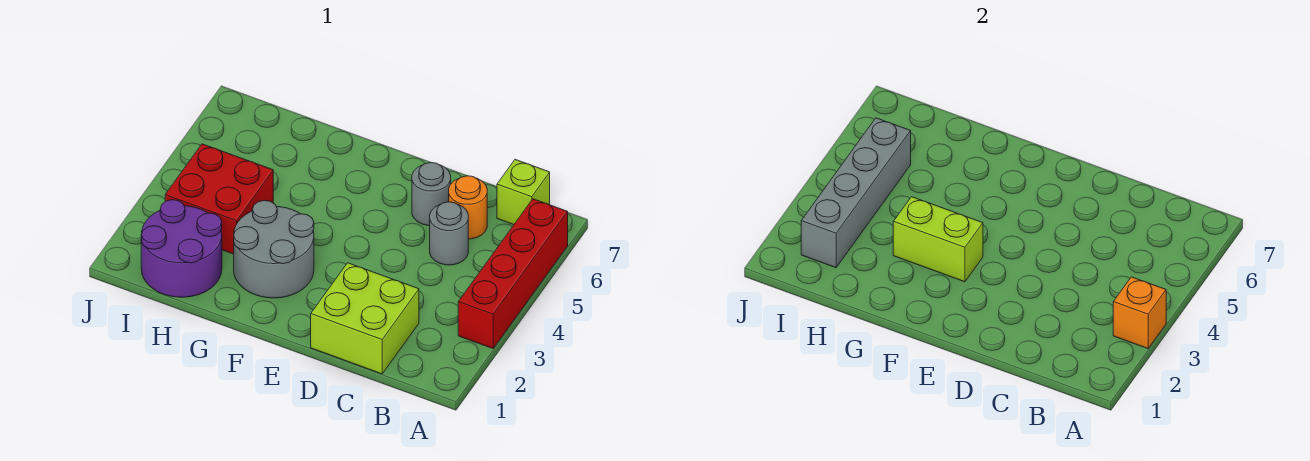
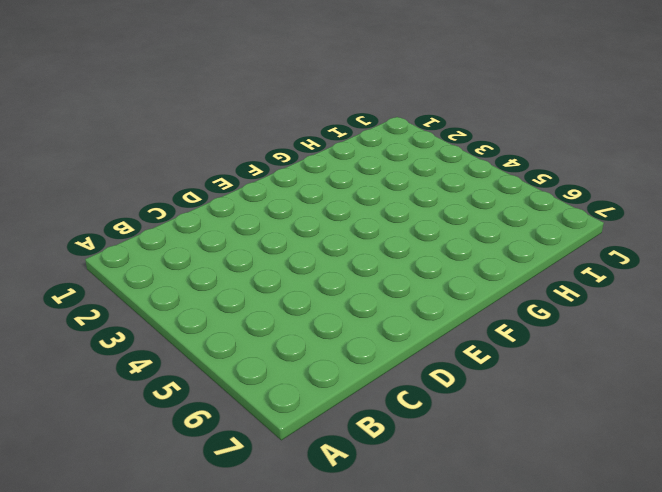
none -> red 1x4 brick [458,199,568,348]
none -> lime 1x1 brick [497,160,550,225]
none -> lime 2x2 brick [311,263,419,374]

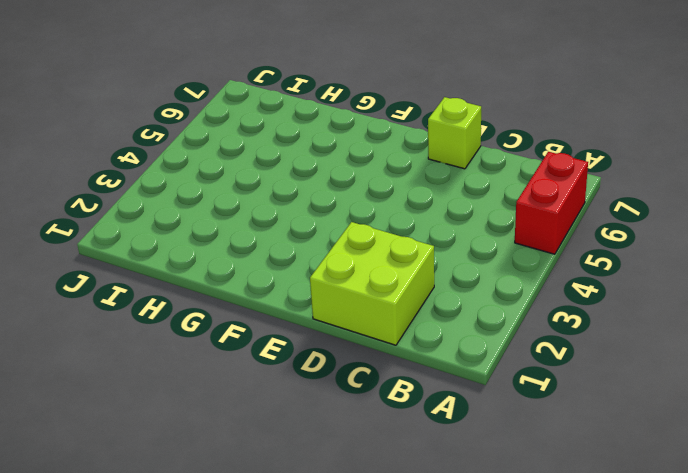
red 1x2 brick [515,152,588,254] -> red 1x4 brick [458,199,568,348]
lime 1x1 brick [428,97,481,169] -> lime 1x1 brick moved to [497,160,550,225]
none -> grey 1x1 round brick [430,202,468,265]
none -> orange 1x1 round brick [449,176,487,239]
none -> grey 1x1 round brick [412,162,451,226]

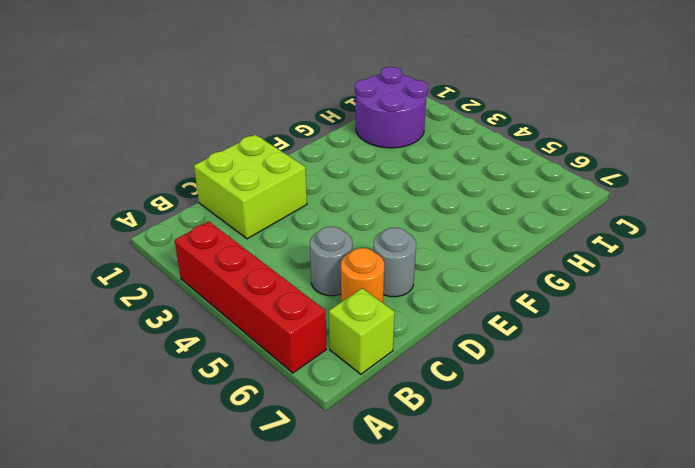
none -> grey 2x2 round brick [234,200,314,298]
none -> red 2x2 brick [165,144,273,254]
none -> orange 1x1 brick [1113,277,1166,348]

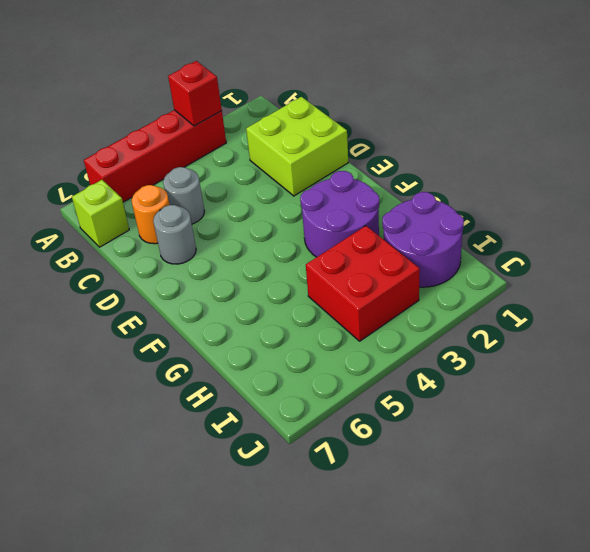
red 1x1 brick [168,61,222,126] -> orange 1x1 brick [1113,277,1166,348]
purple 2x2 round brick [300,171,379,257] -> grey 2x2 round brick [234,200,314,298]
none -> lime 1x2 brick [893,197,983,282]
none -> grey 1x4 brick [801,118,911,268]

